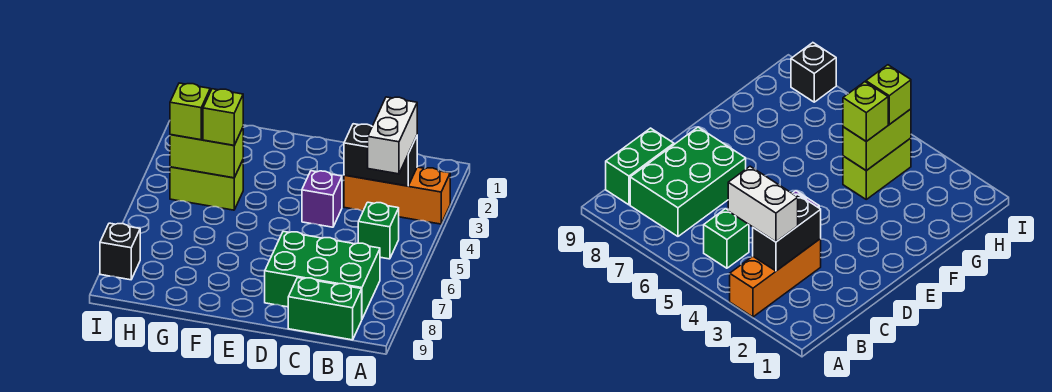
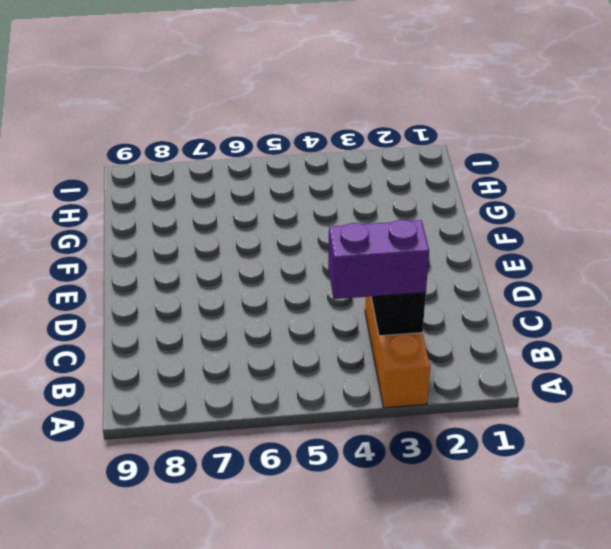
purple 1x2 brick [328,219,429,299] -> white 1x2 brick [368,97,417,174]
none -> green 1x1 brick [358,202,399,259]
none -> green 2x3 brick [265,231,380,319]
none -> green 1x2 brick [288,278,362,340]

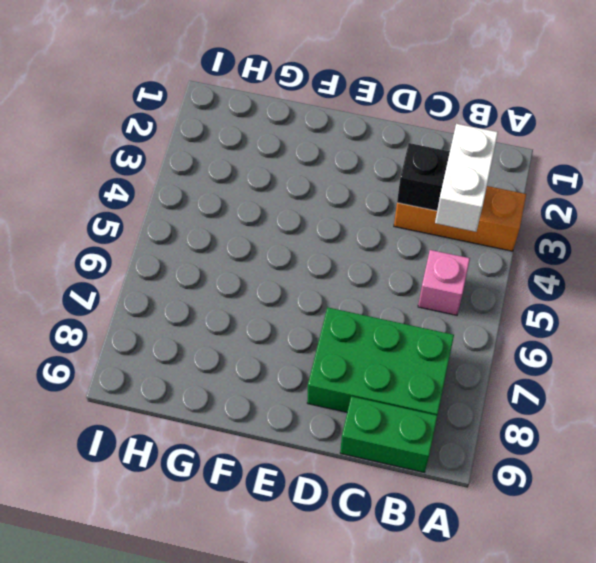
pink 1x1 brick [418,250,470,315] -> green 1x1 brick [358,202,399,259]
none -> purple 1x1 brick [302,171,342,227]
none -> lime 1x2 brick [170,160,243,210]
none -> black 1x1 brick [100,223,140,280]

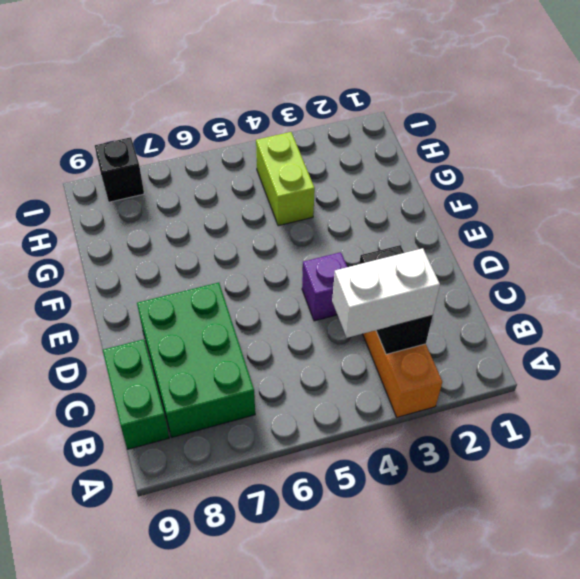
none -> green 1x1 brick [358,202,399,259]
none -> lime 1x2 brick [170,128,243,178]
none -> lime 1x1 brick [203,89,243,145]

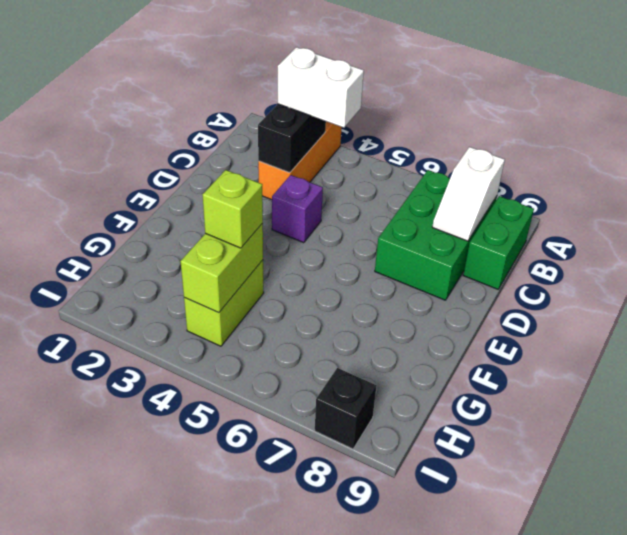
white 1x2 slope [432,147,505,241] -> none
none -> green 1x1 brick [358,202,399,259]
none -> lime 1x1 brick [170,83,210,140]

